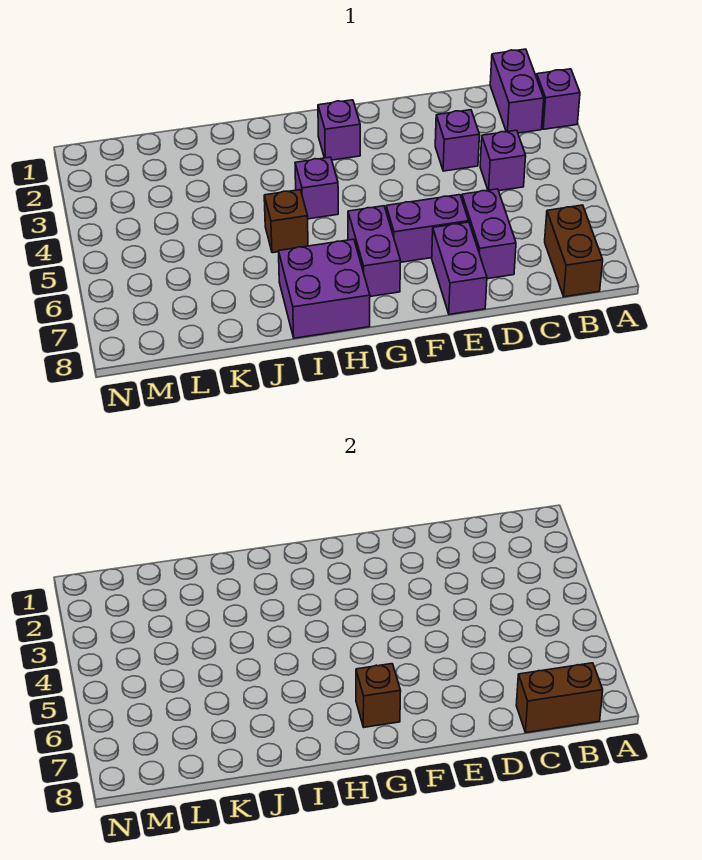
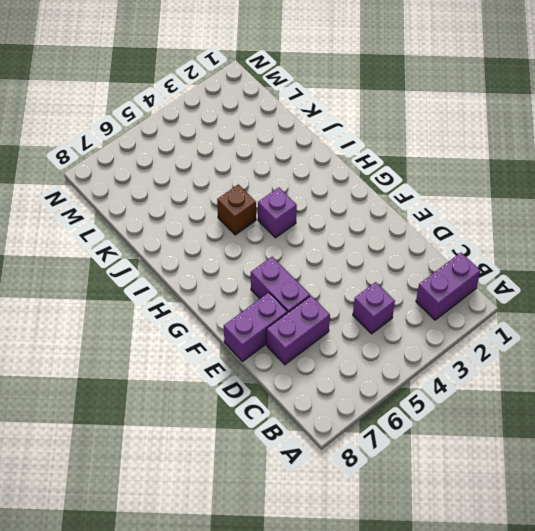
none -> purple 1x1 brick [536,69,580,129]
none -> brown 1x2 brick [545,205,603,297]
none -> purple 1x1 brick [435,110,480,171]

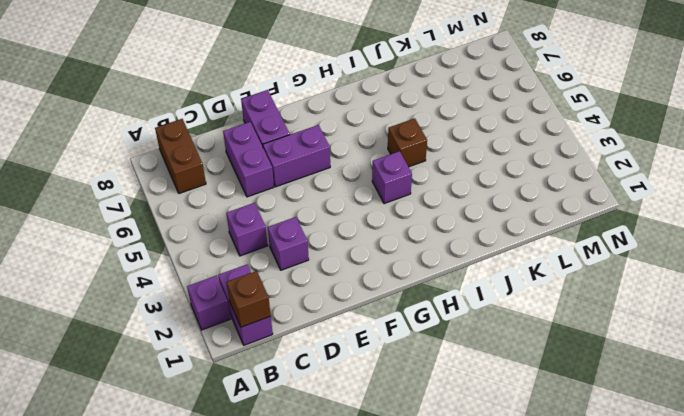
brown 1x1 brick [227,271,271,327] -> brown 1x1 brick moved to [356,664,401,727]
none -> purple 1x1 brick [318,100,360,160]
none -> purple 1x2 brick [348,206,401,296]
none -> purple 2x2 brick [279,239,370,338]

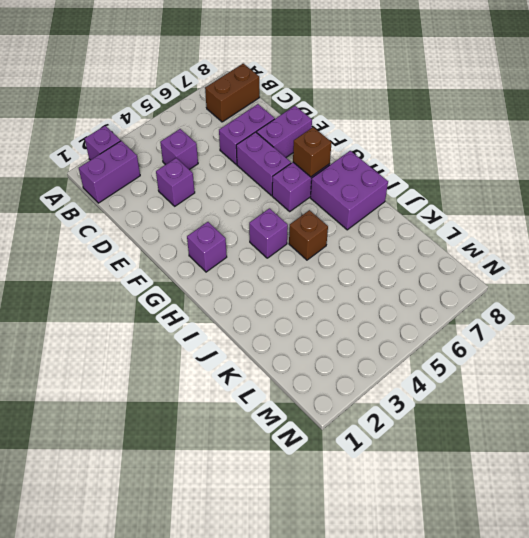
none -> brown 1x2 brick [516,663,603,733]

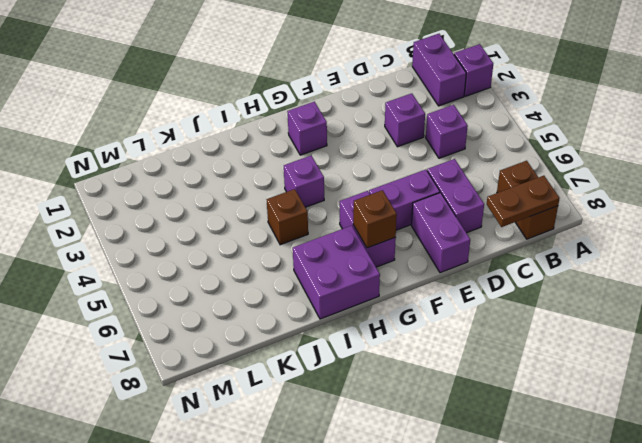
brown 1x2 plate [487,176,560,227] -> brown 1x2 brick [516,663,603,733]

